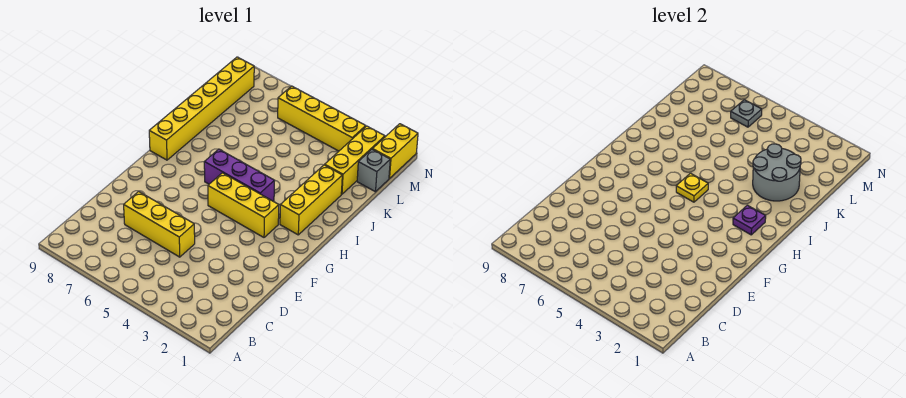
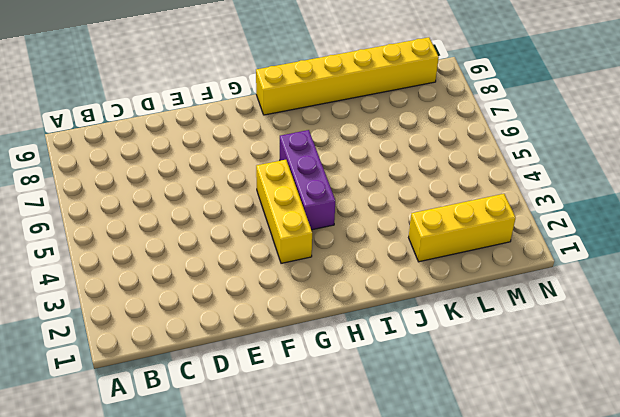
none -> yellow 1x3 brick [124,192,195,257]
none -> yellow 1x3 brick [280,165,342,235]
none -> grey 1x1 brick [357,149,390,192]

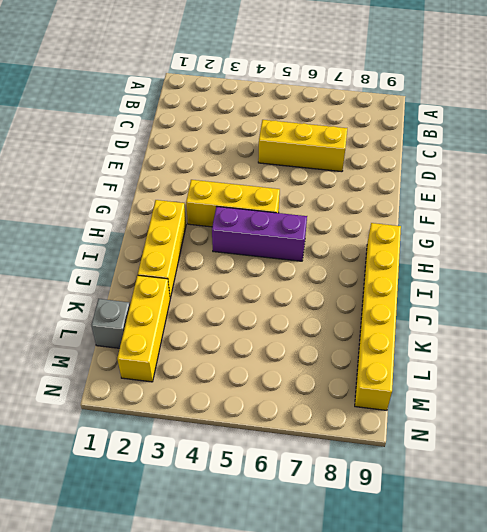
none -> yellow 1x2 brick [373,124,418,179]
none -> yellow 1x4 brick [278,86,366,151]
none -> purple 1x1 plate [733,205,766,235]

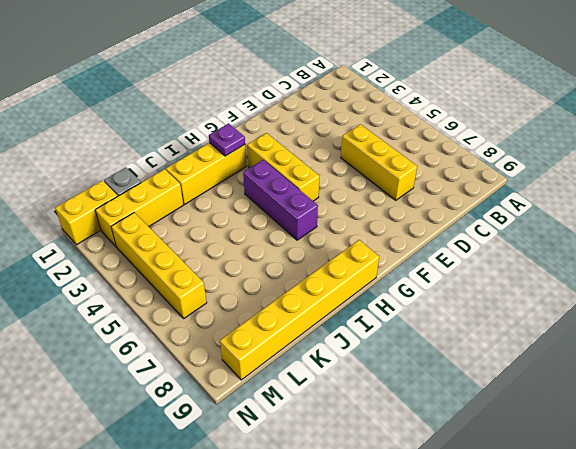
none -> yellow 1x1 plate [676,173,708,202]
none -> grey 2x2 round brick [753,144,801,201]
none -> grey 1x1 plate [731,100,762,127]

